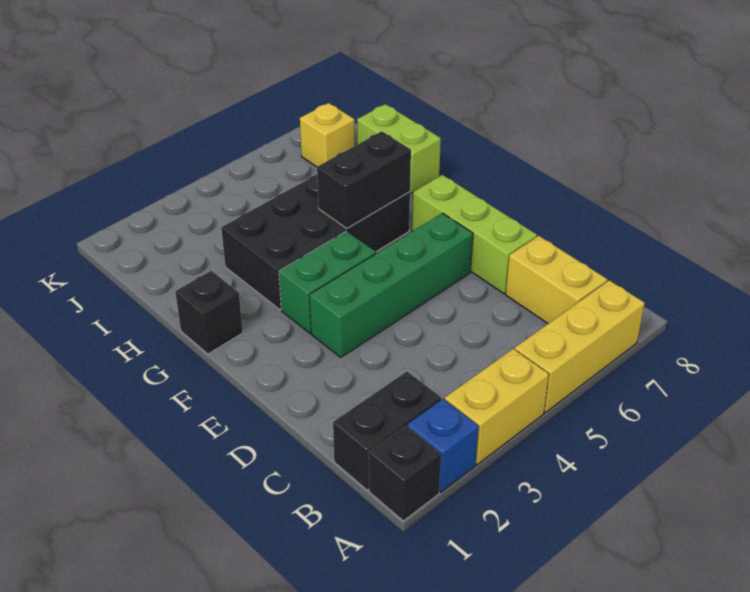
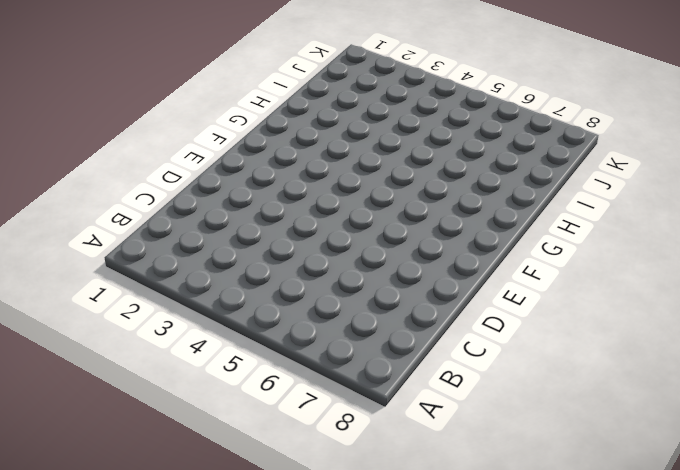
none -> black 1x1 brick [369,425,441,521]
none -> blue 1x1 brick [407,399,479,492]
none -> yellow 1x2 brick [445,349,549,465]

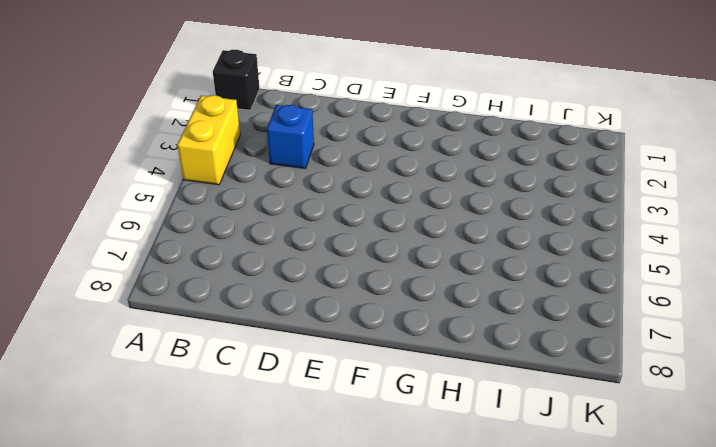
blue 1x1 brick [267,105,314,169] -> blue 1x1 brick moved to [407,399,479,492]
none -> yellow 1x3 brick [515,280,645,413]
none -> black 1x2 brick [333,372,441,490]
none -> yellow 1x2 brick [506,236,607,323]

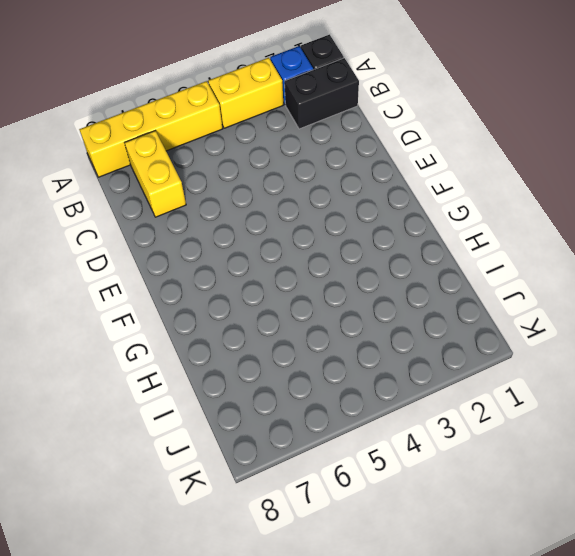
yellow 1x4 brick [79,81,223,177] -> yellow 1x3 brick [515,280,645,413]
none -> lime 1x3 brick [412,175,537,294]
none -> green 1x4 brick [309,213,473,357]
none -> green 1x2 brick [279,231,376,333]

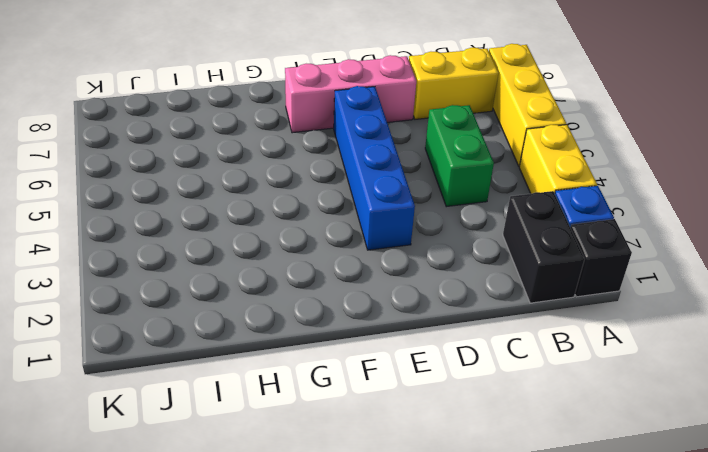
green 1x2 brick [425,105,494,207] -> green 1x2 brick moved to [279,231,376,333]
pink 1x3 brick [285,55,416,133] -> lime 1x3 brick [412,175,537,294]
blue 1x4 brick [334,86,415,250] -> green 1x4 brick [309,213,473,357]
none -> black 1x1 brick [175,271,243,354]
none -> black 2x4 brick [221,175,410,310]
none -> lime 1x2 brick [357,104,441,193]

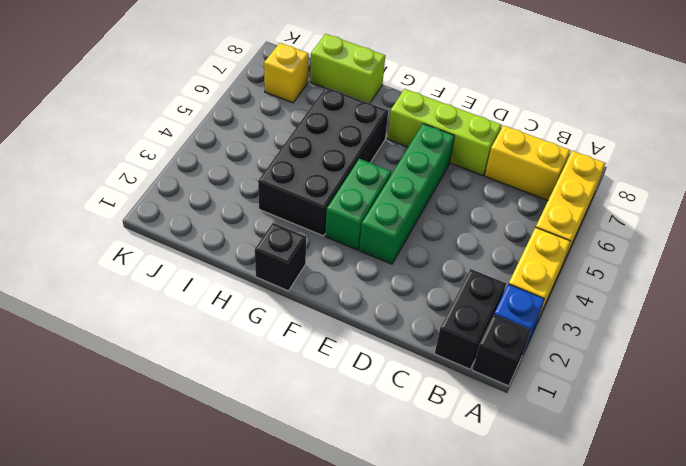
none -> black 1x2 brick [317,131,411,228]

